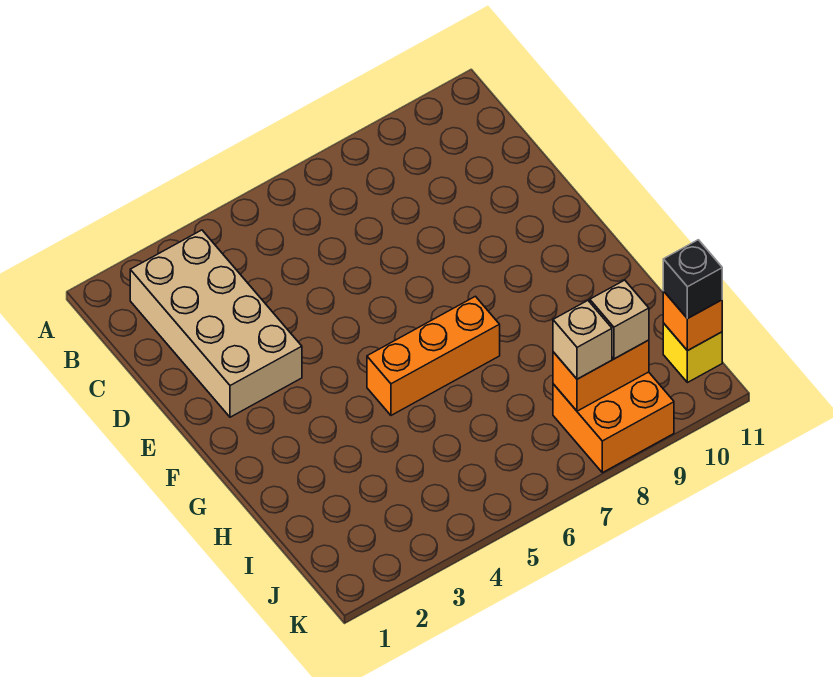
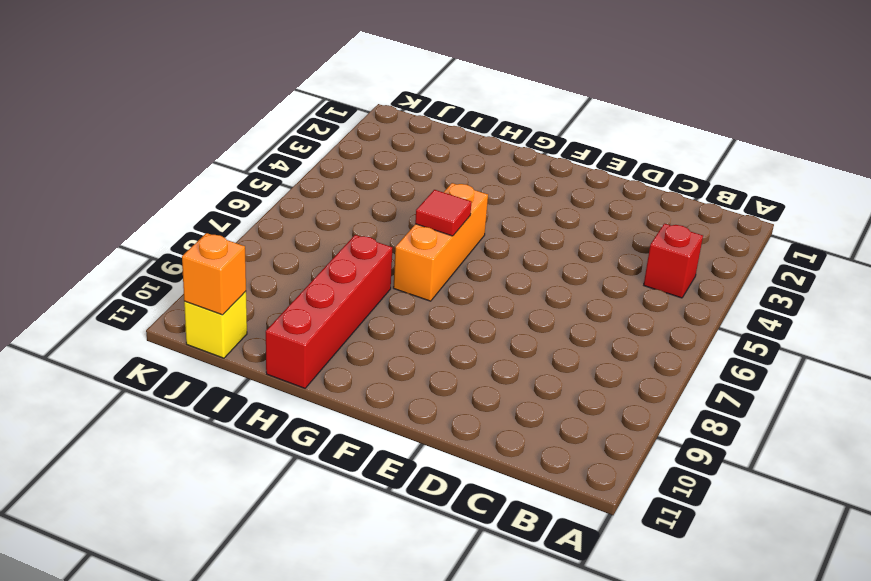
red 1x1 brick [644,224,703,298] -> none
red 1x1 tile [415,190,471,236] -> none
red 1x4 brick [266,235,392,388] -> none
none -> tan 2x4 brick [130,230,302,417]
none -> orange 2x2 brick [553,372,674,473]

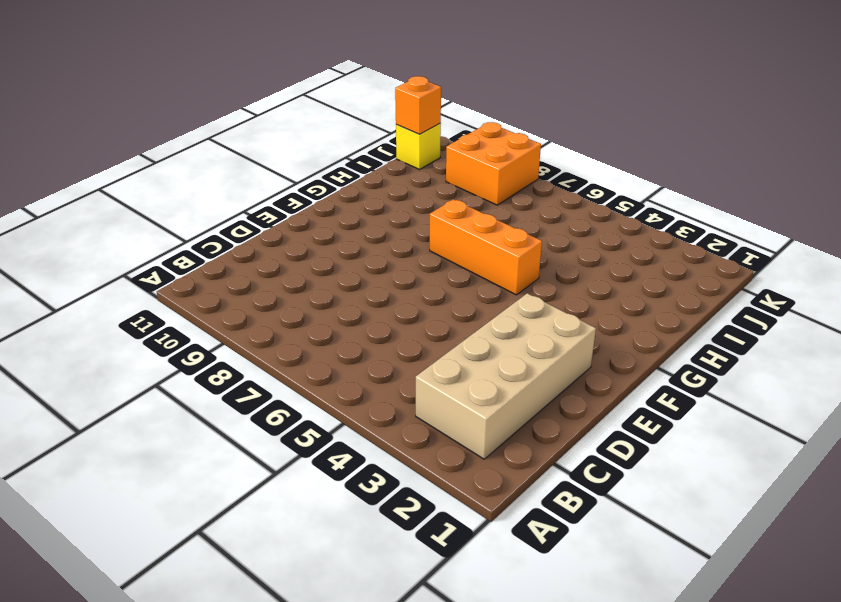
none -> orange 1x2 brick [553,340,649,411]
none -> tan 1x1 brick [553,301,612,379]

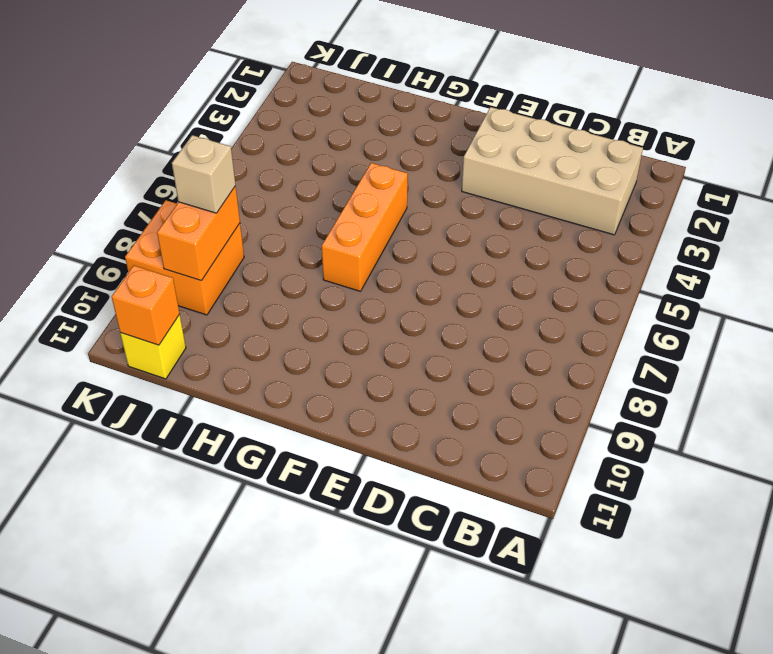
none -> tan 1x1 brick [590,280,649,359]
none -> black 1x1 brick [663,240,722,319]

